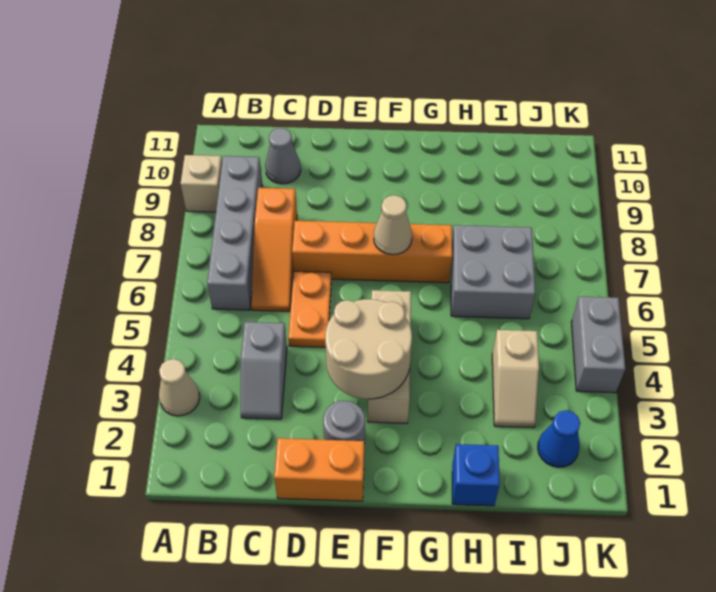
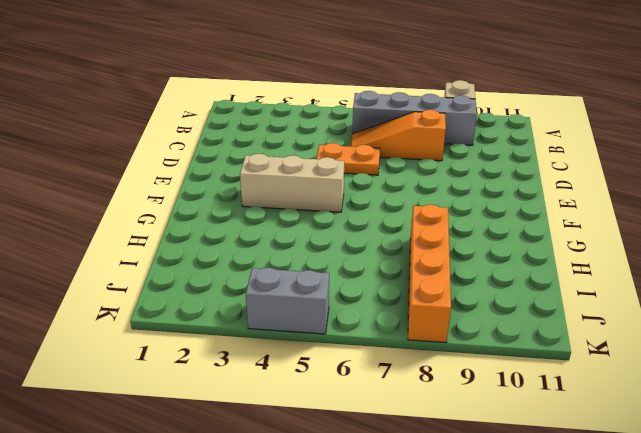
orange 1x4 brick [408,204,451,343] -> orange 1x4 brick moved to [292,221,452,283]
none -> tan 1x1 cone [159,359,200,416]
none -> grey 1x2 slope [241,322,287,419]
none -> grey 1x1 cone [265,128,301,184]

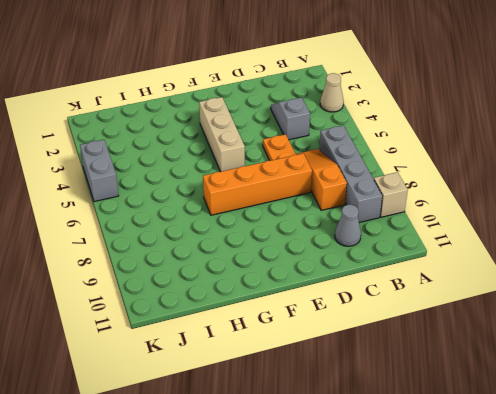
none -> orange 1x2 brick [274,438,364,501]
none -> grey 1x1 round brick [323,401,365,443]
none -> blue 1x1 brick [452,444,500,506]

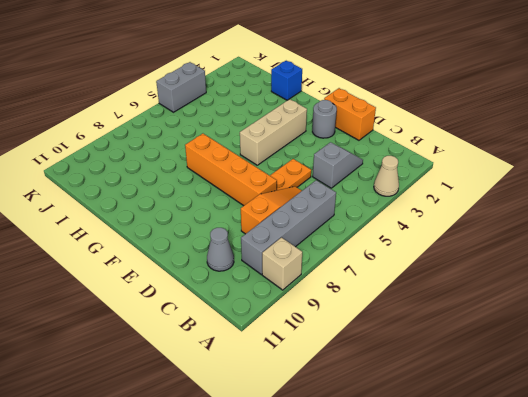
none -> grey 2x2 brick [451,225,535,319]
none -> tan 1x2 slope [492,330,539,428]
none -> blue 1x1 cone [538,410,580,467]

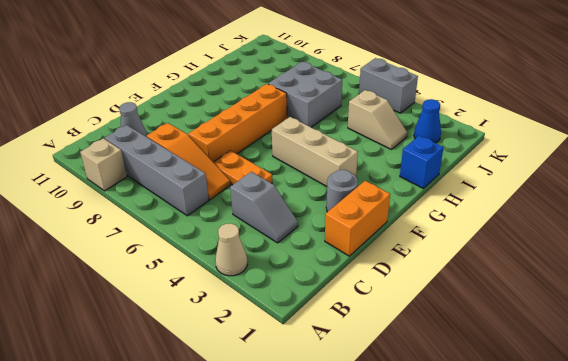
none -> tan 2x2 round brick [325,299,412,399]
none -> tan 1x1 cone [374,195,412,255]

